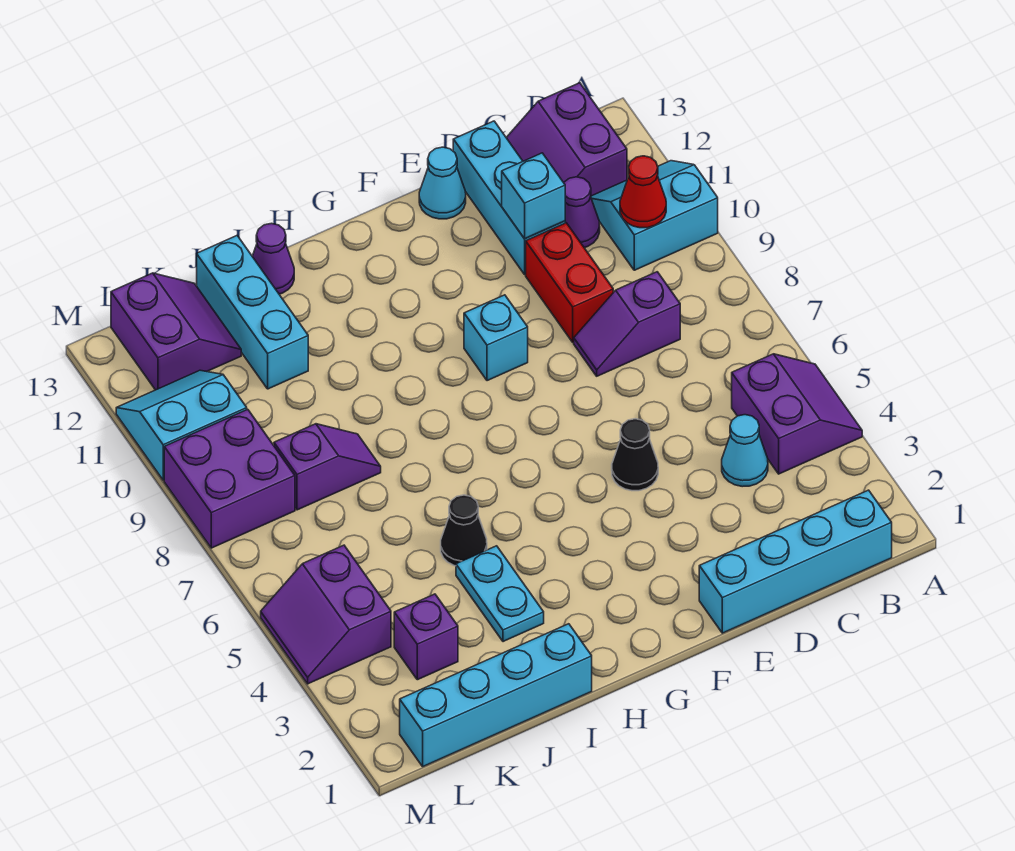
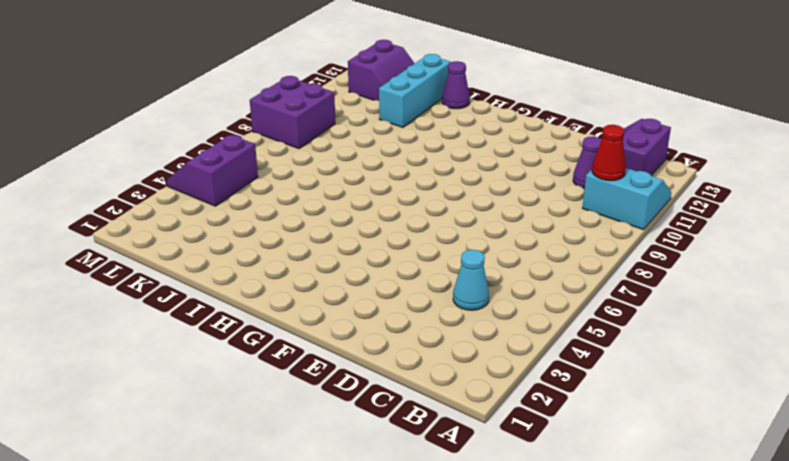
none -> purple 2x2 slope [732,354,862,474]
none -> cyan 1x4 brick [699,490,892,633]
none -> purple 1x2 slope [574,272,680,376]

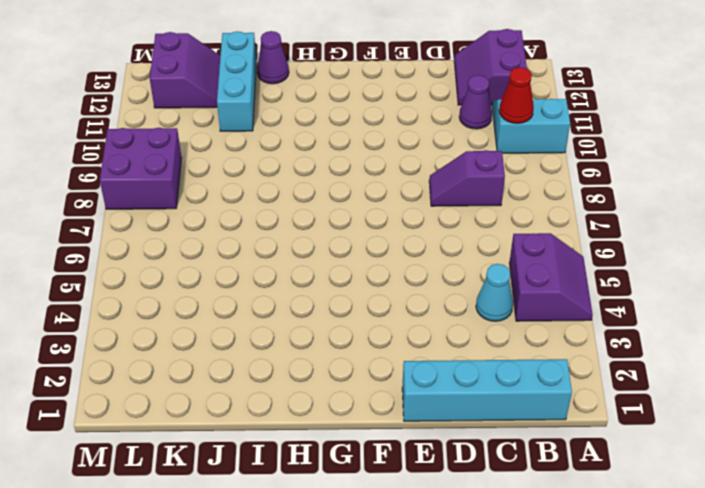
none -> red 1x2 brick [526,223,613,342]
none -> cyan 1x3 brick [453,121,565,274]
none -> black 1x1 cone [612,419,658,491]

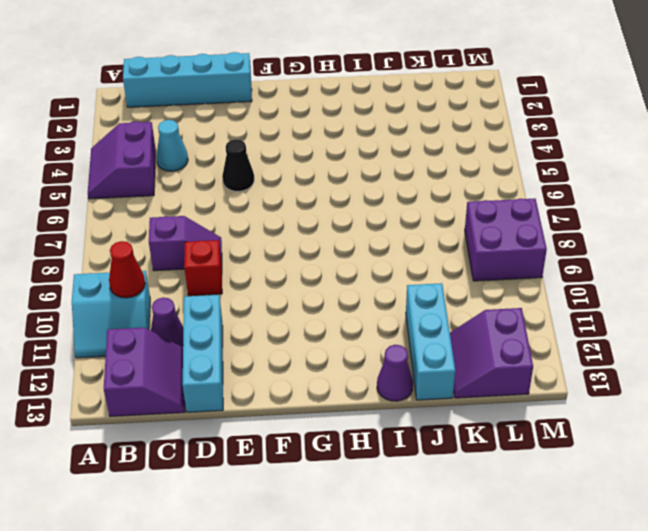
red 1x1 brick [184,240,222,296] -> red 1x2 brick [526,223,613,342]
none -> cyan 1x1 cone [419,147,466,219]
none -> cyan 1x1 brick [464,295,528,381]
none -> cyan 1x4 brick [400,624,592,766]

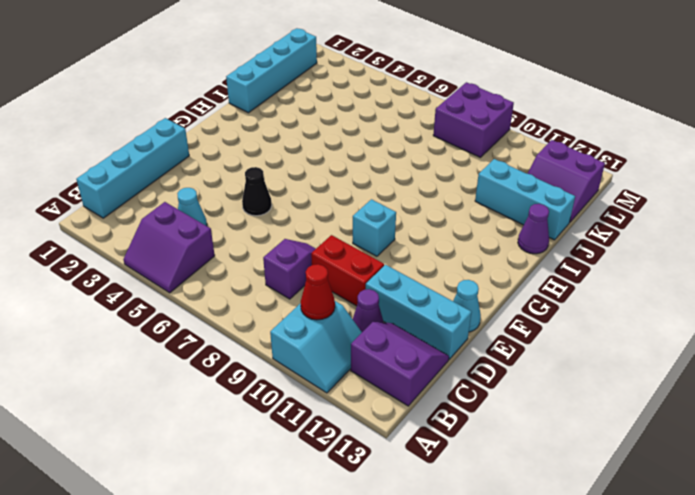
none -> cyan 1x2 plate [456,546,544,642]
none -> black 1x1 cone [441,495,487,566]
none -> purple 1x2 slope [274,424,381,510]

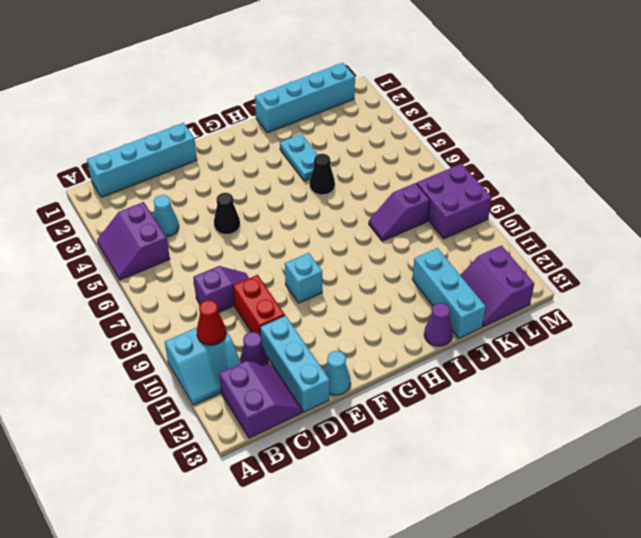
none -> purple 1x1 brick [394,594,458,680]
none -> purple 2x2 slope [261,545,391,684]
none -> cyan 2x2 slope [116,370,247,480]

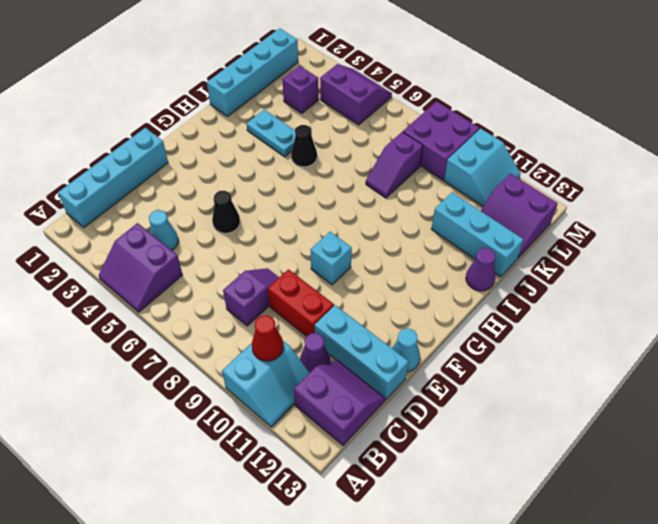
none -> cyan 1x1 brick [502,153,565,239]

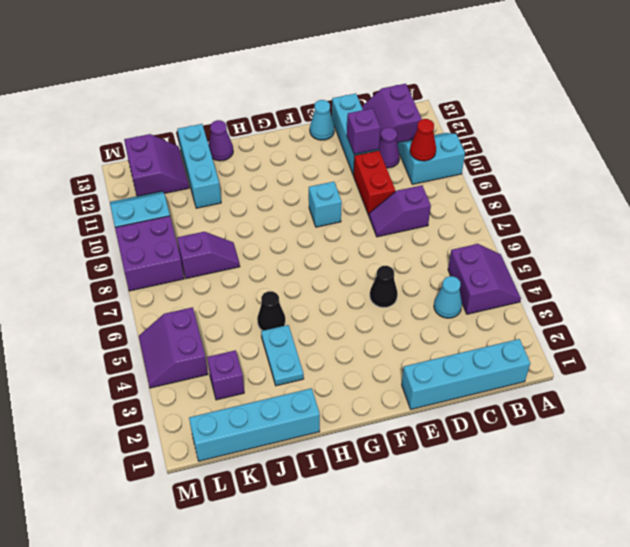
purple 1x1 brick [347,108,380,154] -> cyan 1x1 brick [502,153,565,239]

